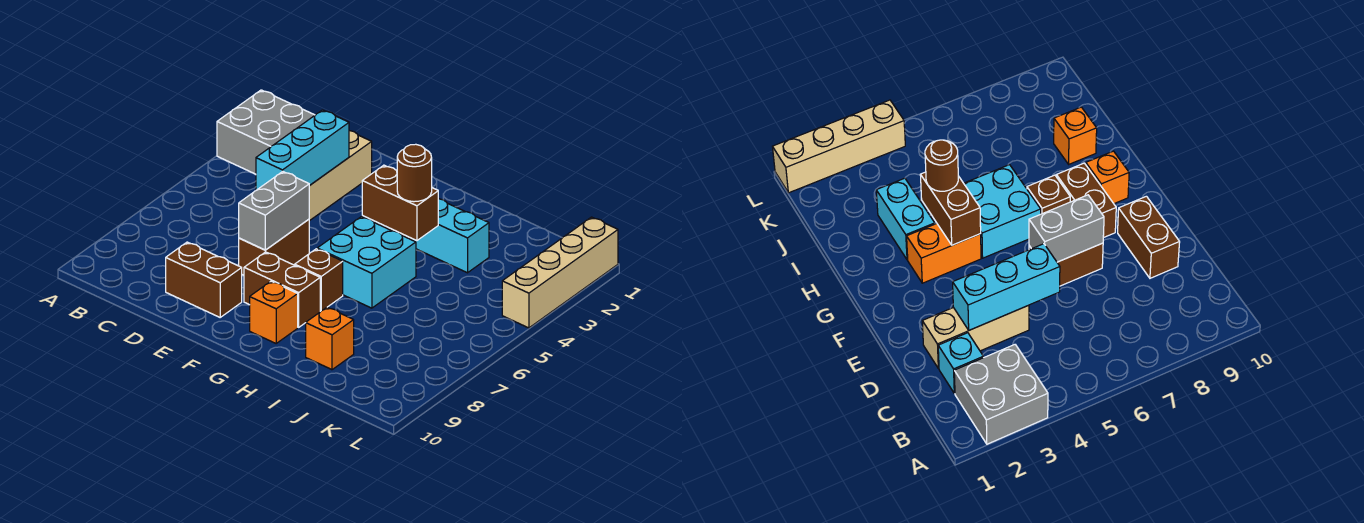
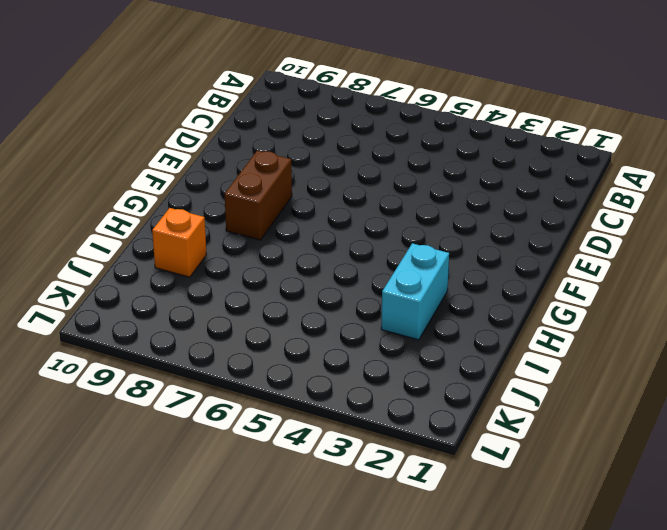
none -> grey 2x2 brick [217,90,315,174]
none -> cyan 1x1 brick [938,333,983,393]
none -> tan 1x3 brick [309,131,372,221]

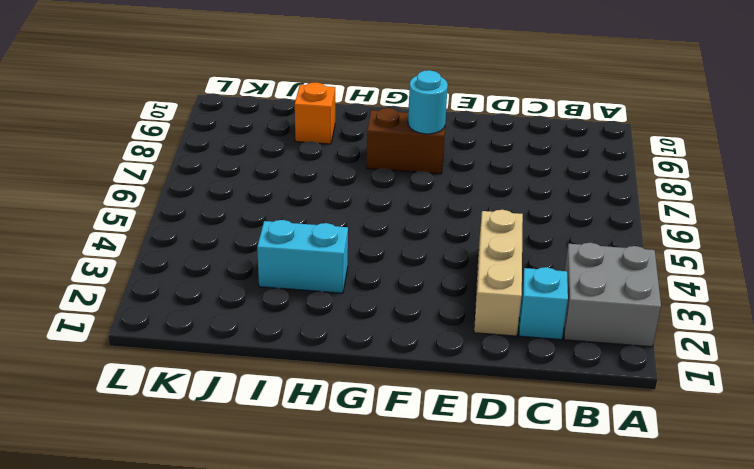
cyan 1x1 round brick [408,70,448,134] -> none
none -> brown 1x2 brick [166,242,242,317]
none -> brown 1x2 brick [239,219,309,275]
none -> orange 1x2 brick [907,224,981,283]

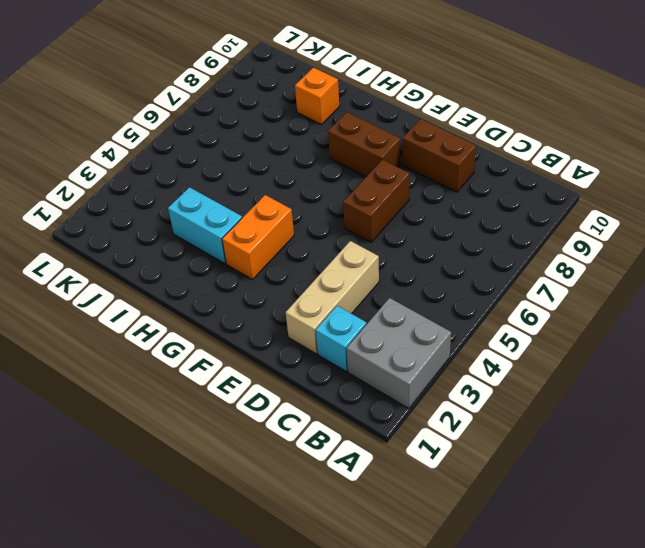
none -> cyan 2x2 brick [317,217,416,308]
none -> brown 1x1 brick [295,249,343,311]
none -> orange 1x1 brick [250,281,298,343]

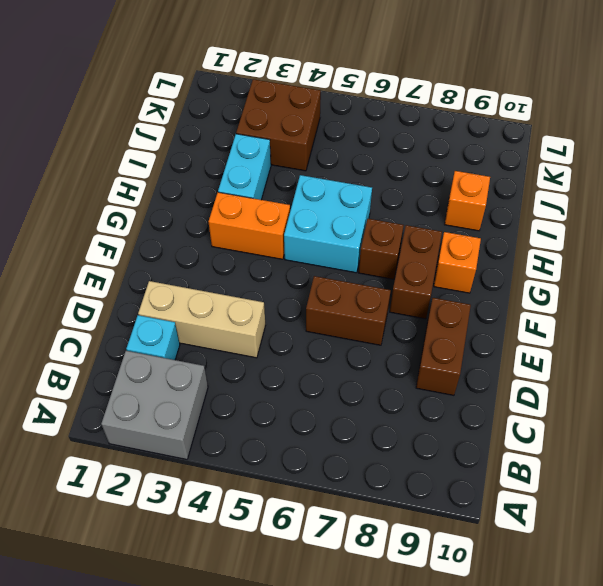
brown 2x2 brick [236,79,321,171] -> none
none -> tan 1x4 brick [502,217,618,328]
none -> cyan 1x3 brick [256,110,349,190]
none -> grey 1x2 brick [239,172,309,250]

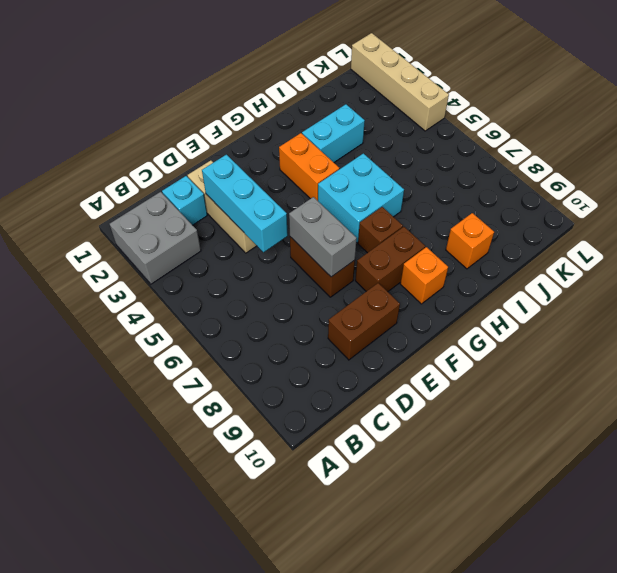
none -> brown 1x2 brick [362,165,438,241]
none -> brown 1x1 round brick [397,144,432,202]

